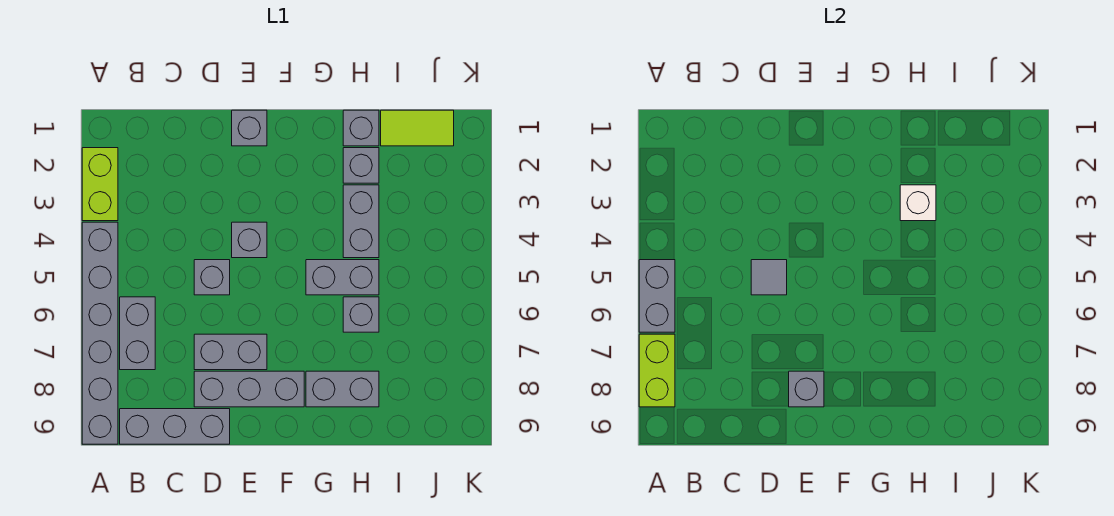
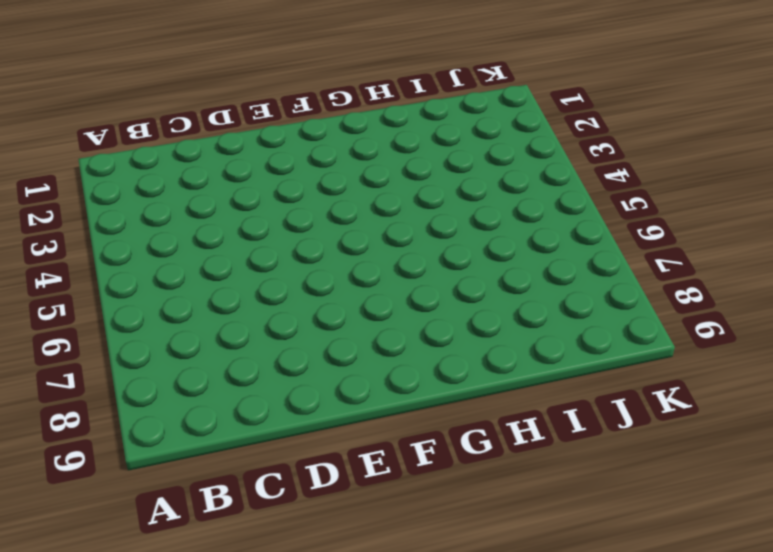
none -> lime 1x2 brick [82,148,118,221]
none -> grey 1x6 brick [82,222,118,444]
none -> grey 1x2 brick [120,297,155,370]

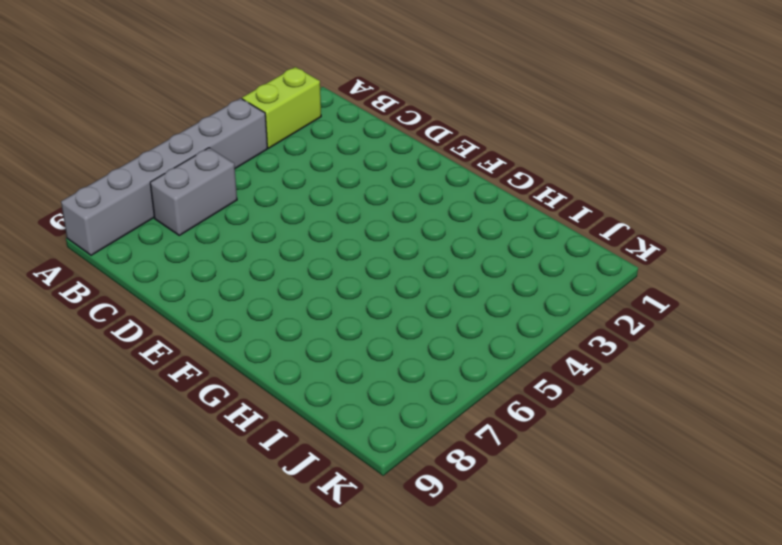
none -> grey 1x3 brick [120,409,230,444]
none -> grey 1x1 brick [194,260,230,295]
none -> grey 1x2 brick [194,334,267,370]

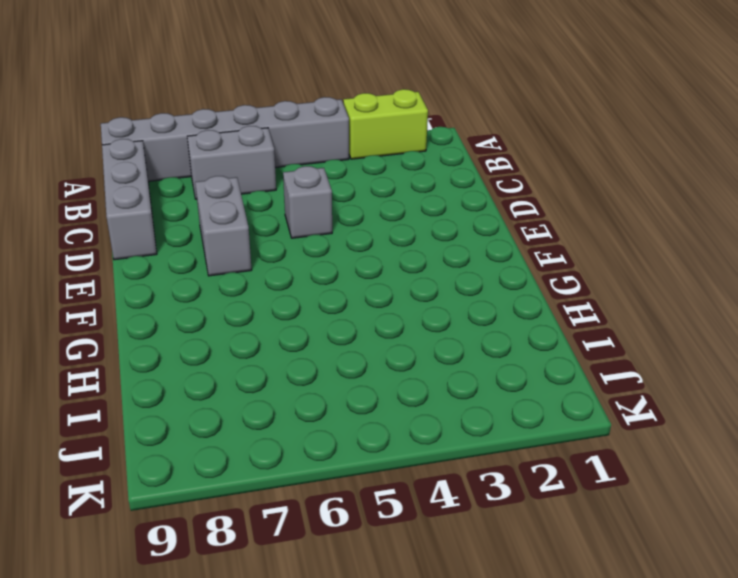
none -> grey 1x3 brick [194,371,304,407]
none -> grey 1x1 brick [232,110,267,146]
none -> grey 1x1 brick [232,222,267,258]

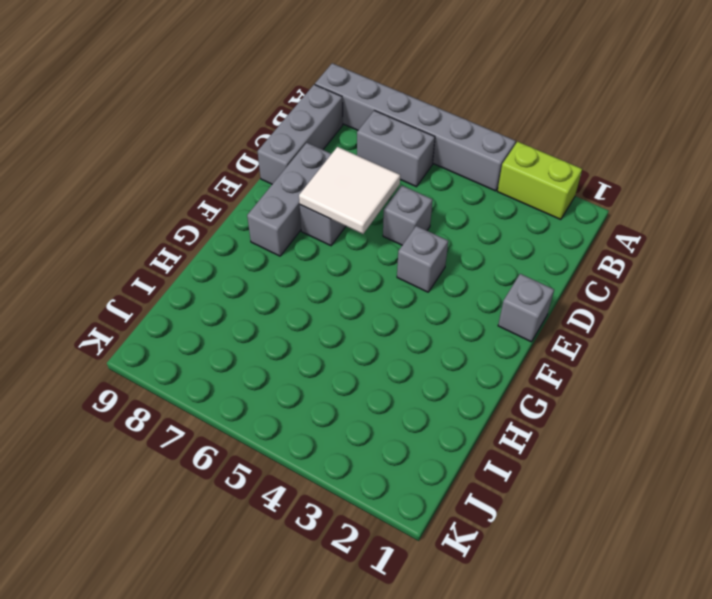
white 2x2 tile [299,147,400,234] -> none
none -> grey 1x2 brick [306,260,379,295]
none -> grey 1x2 brick [306,371,379,407]
none -> grey 1x1 brick [343,110,379,146]

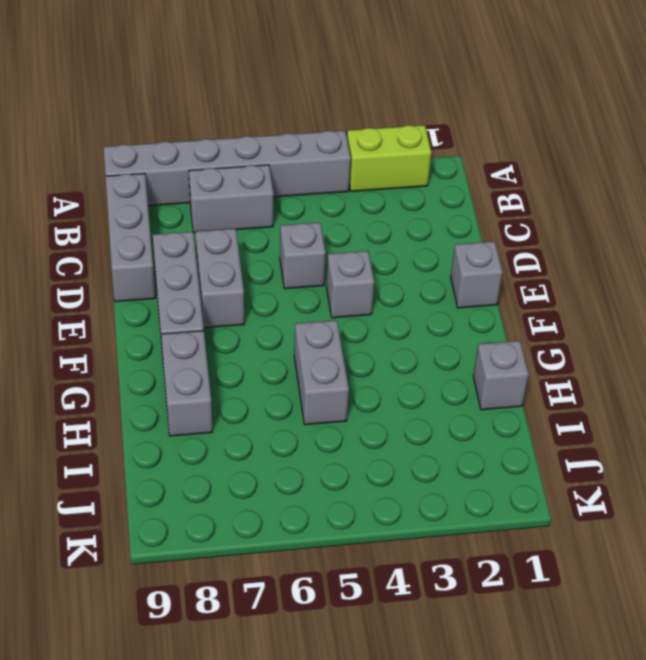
none -> grey 1x1 brick [343,148,379,183]
none -> grey 1x2 brick [343,185,379,258]
none -> grey 1x1 brick [343,297,379,332]

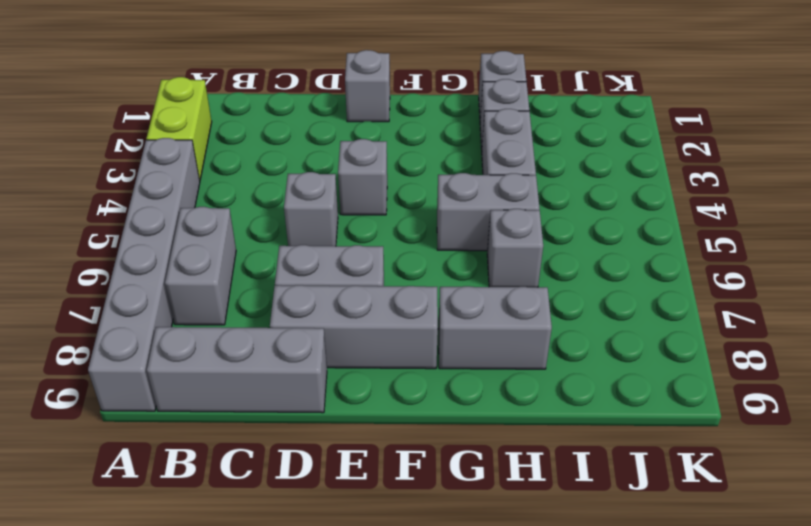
none -> lime 1x2 tile [381,110,454,146]
none -> grey 1x2 brick [639,260,675,332]
none -> lime 1x2 brick [639,334,675,407]

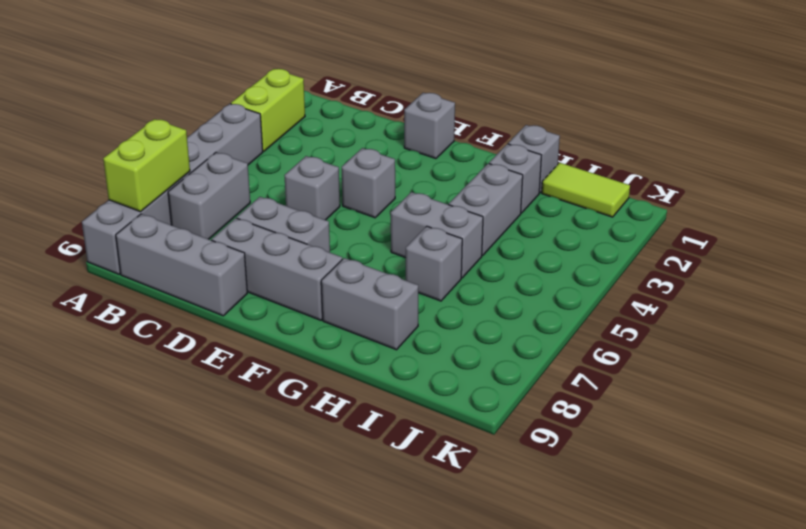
none -> grey 1x2 brick [639,260,675,332]
none -> grey 1x1 tile [751,260,787,295]
none -> grey 1x1 brick [789,371,824,407]

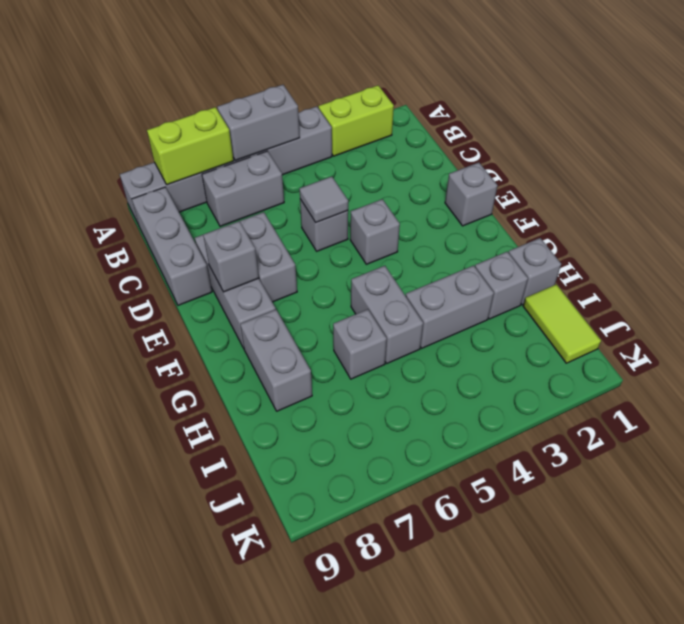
none -> white 1x1 brick [900,185,936,221]

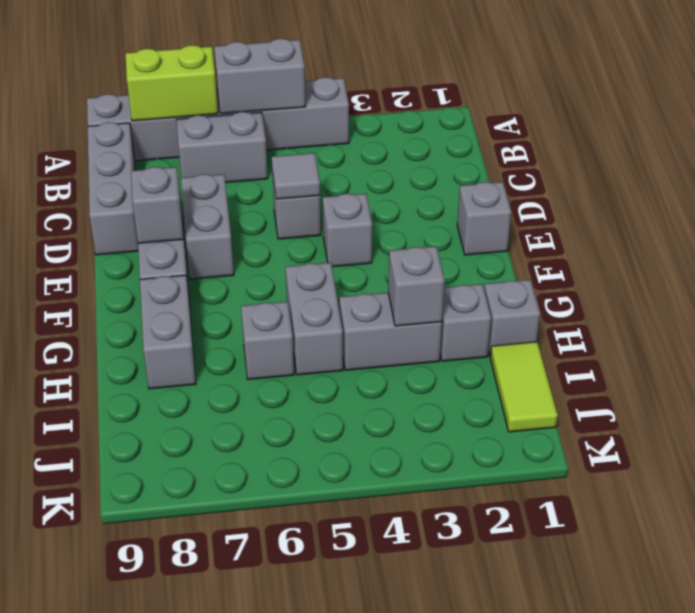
grey 1x1 brick [388,246,445,326] -> white 1x1 brick [900,185,936,221]
none -> lime 1x2 brick [82,148,118,221]

